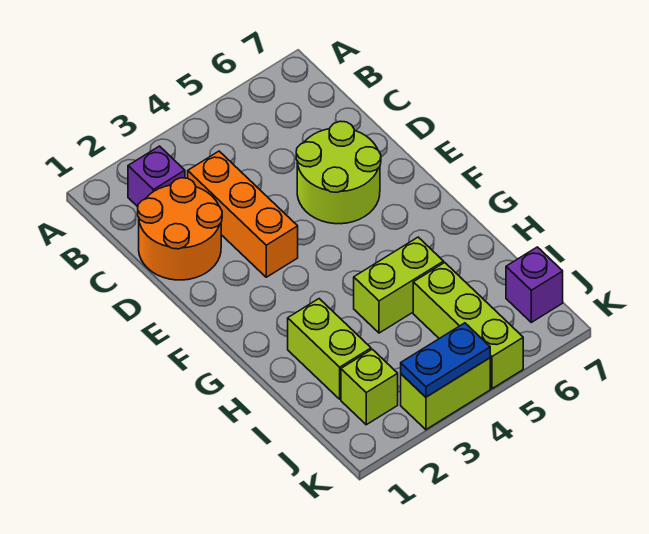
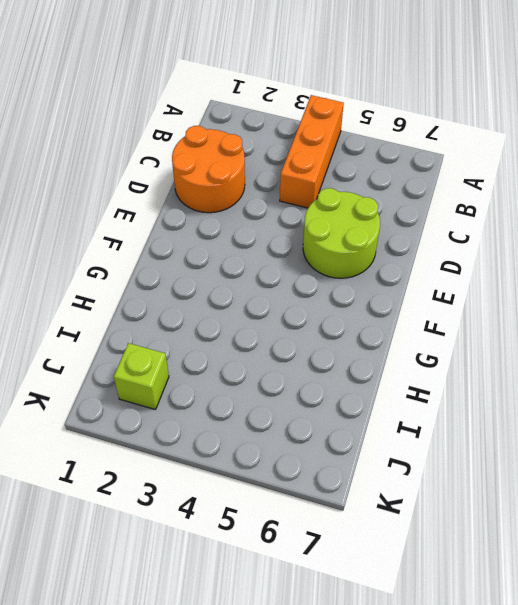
orange 1x3 brick [280,95,344,208] -> orange 1x3 brick moved to [188,151,298,277]
none -> purple 1x1 brick [128,146,185,207]
none -> lime 1x2 brick [288,299,371,399]

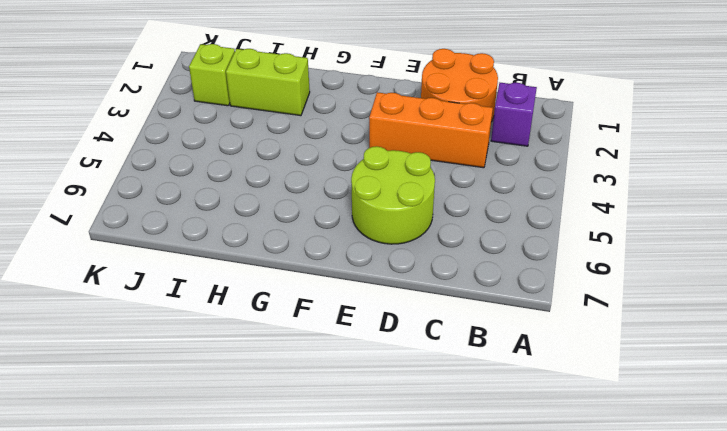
none -> lime 1x2 brick [354,237,444,333]
none -> lime 1x3 brick [413,263,523,389]

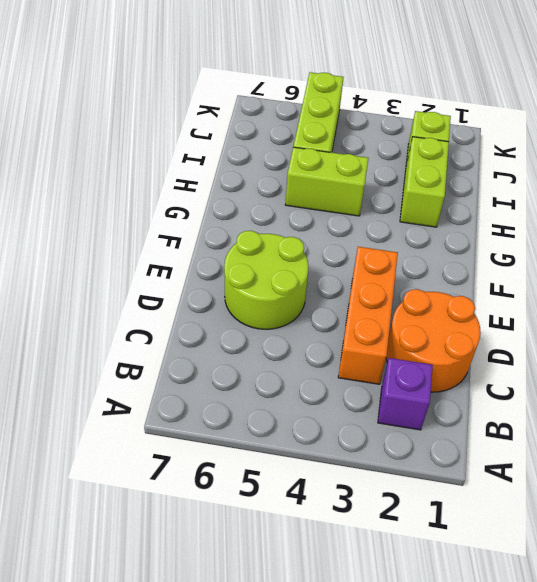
none -> purple 1x1 brick [506,247,563,322]
none -> lime 1x2 brick [401,358,490,430]

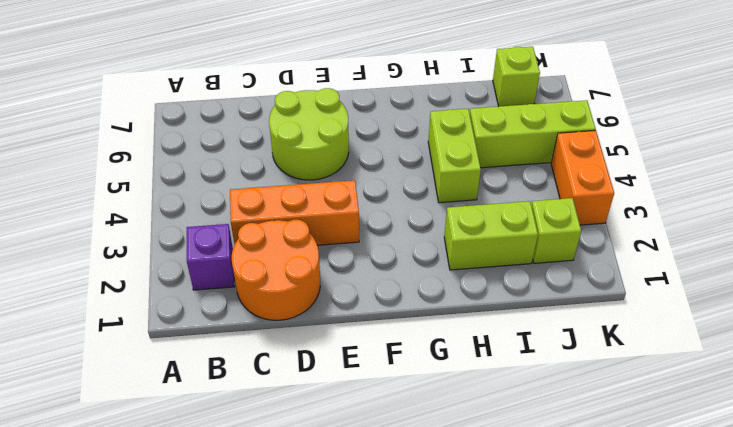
lime 1x1 brick [493,47,540,107] -> purple 1x1 brick [506,247,563,322]
orange 1x2 brick [551,130,614,225] -> lime 1x2 brick [401,358,490,430]
none -> blue 1x2 plate [401,323,490,397]

